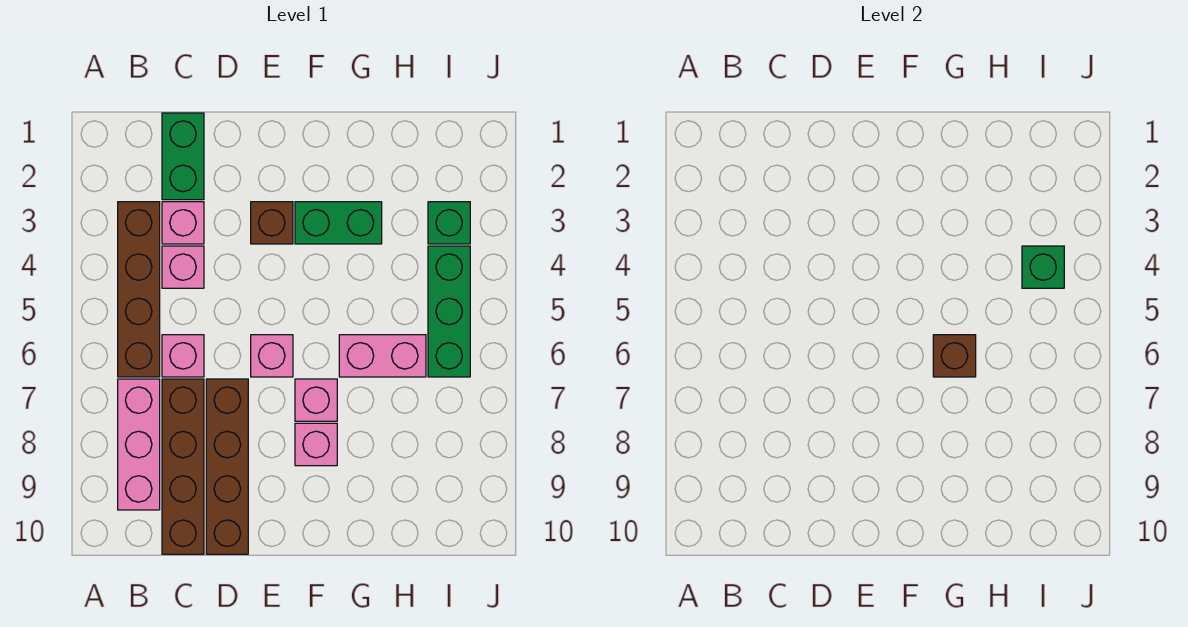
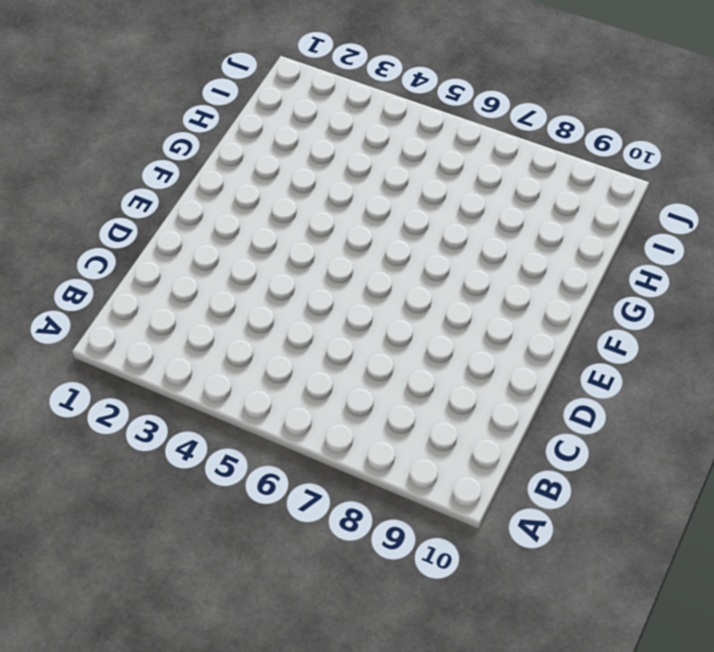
none -> brown 1x4 brick [118,202,160,377]
none -> pink 1x3 brick [118,379,160,510]
none -> green 1x2 brick [162,113,204,200]

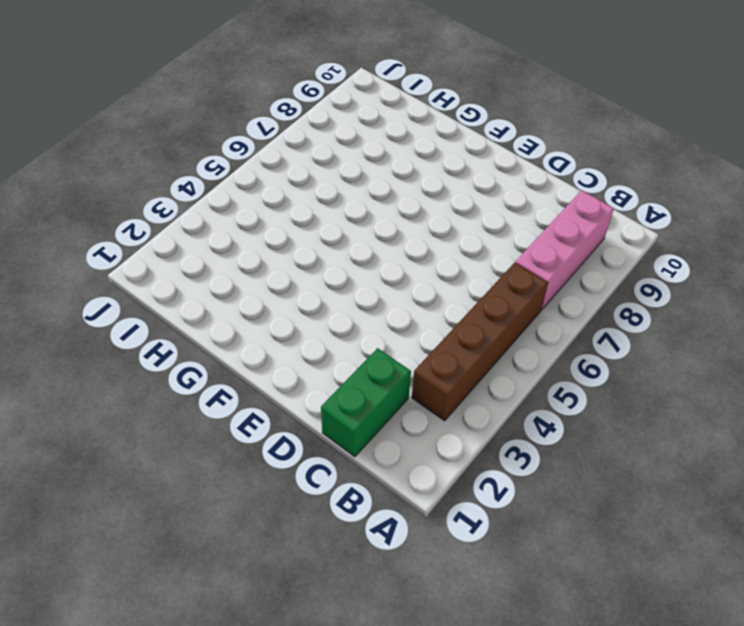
none -> pink 1x1 brick [162,202,204,244]
none -> pink 1x1 brick [162,246,204,288]
none -> pink 1x1 brick [162,335,204,377]

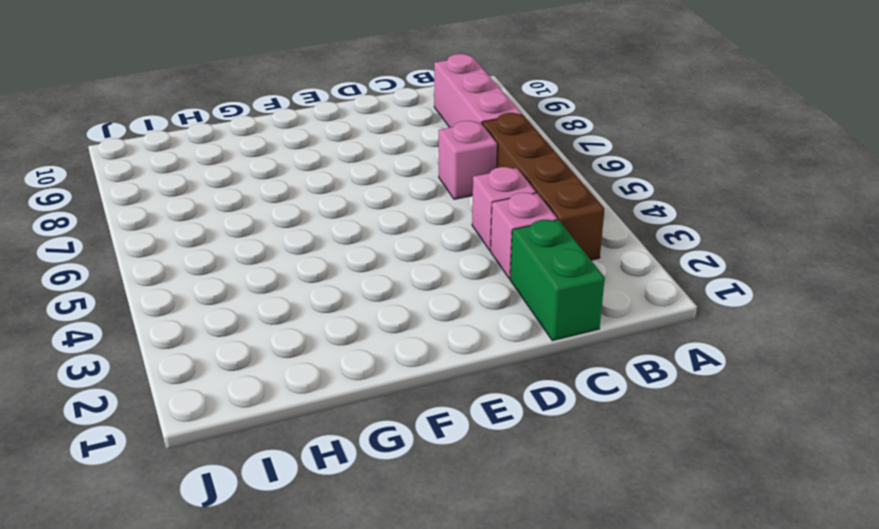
none -> brown 1x4 brick [162,379,204,554]
none -> brown 1x4 brick [206,379,248,554]
none -> brown 1x1 brick [251,202,293,244]

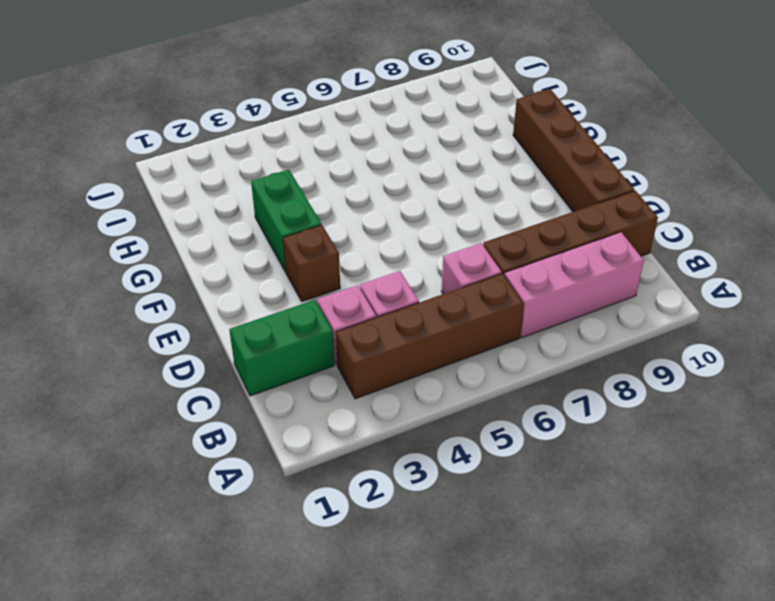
brown 1x4 brick [513,89,634,212] -> brown 1x4 brick turned to [206,379,248,554]
none -> pink 1x1 brick [251,335,293,377]
none -> pink 1x1 brick [295,379,337,421]
none -> pink 1x1 brick [295,423,337,466]

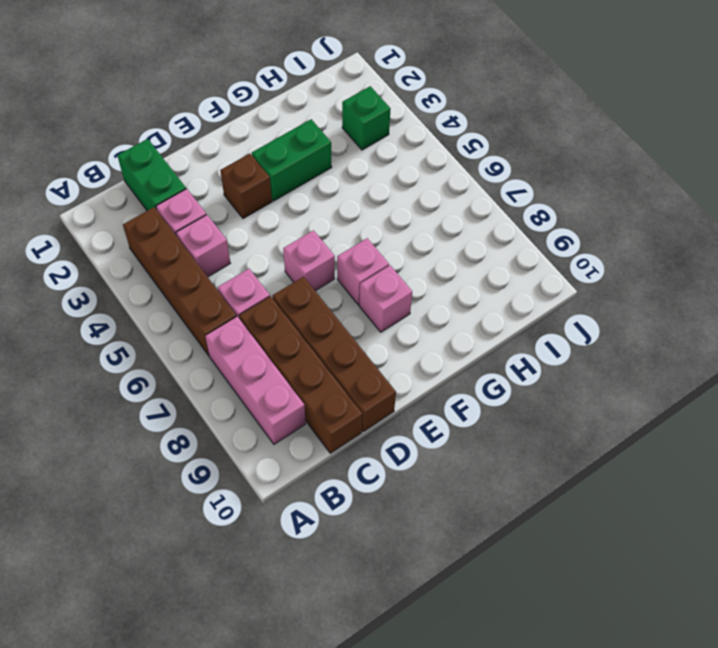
none -> pink 1x2 brick [339,335,426,377]
none -> green 1x3 brick [428,246,470,377]
none -> brown 1x1 brick [933,335,976,377]

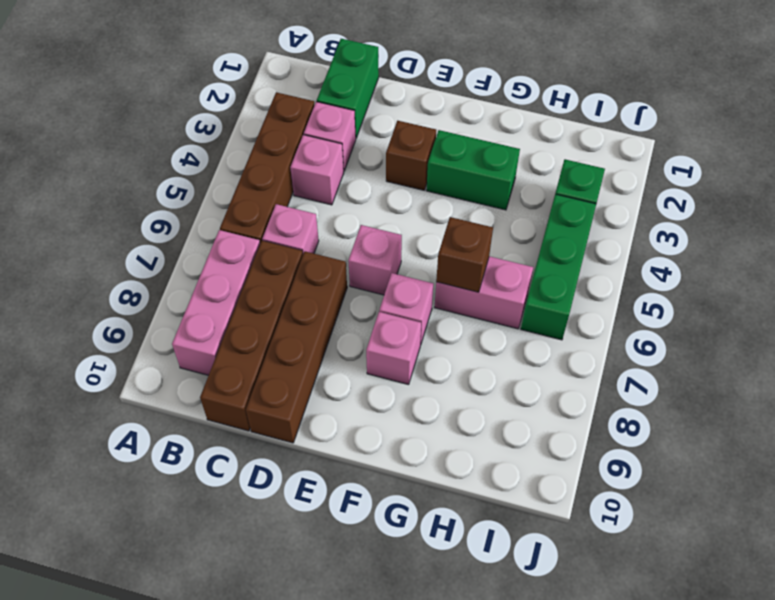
none -> green 1x1 brick [1022,246,1064,288]

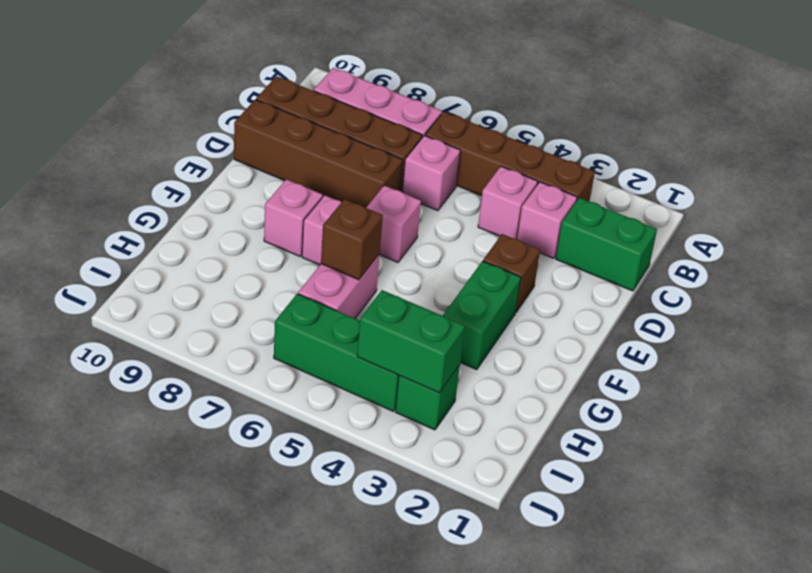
green 1x2 brick [357,290,465,393] -> green 1x1 brick [1022,246,1064,288]

